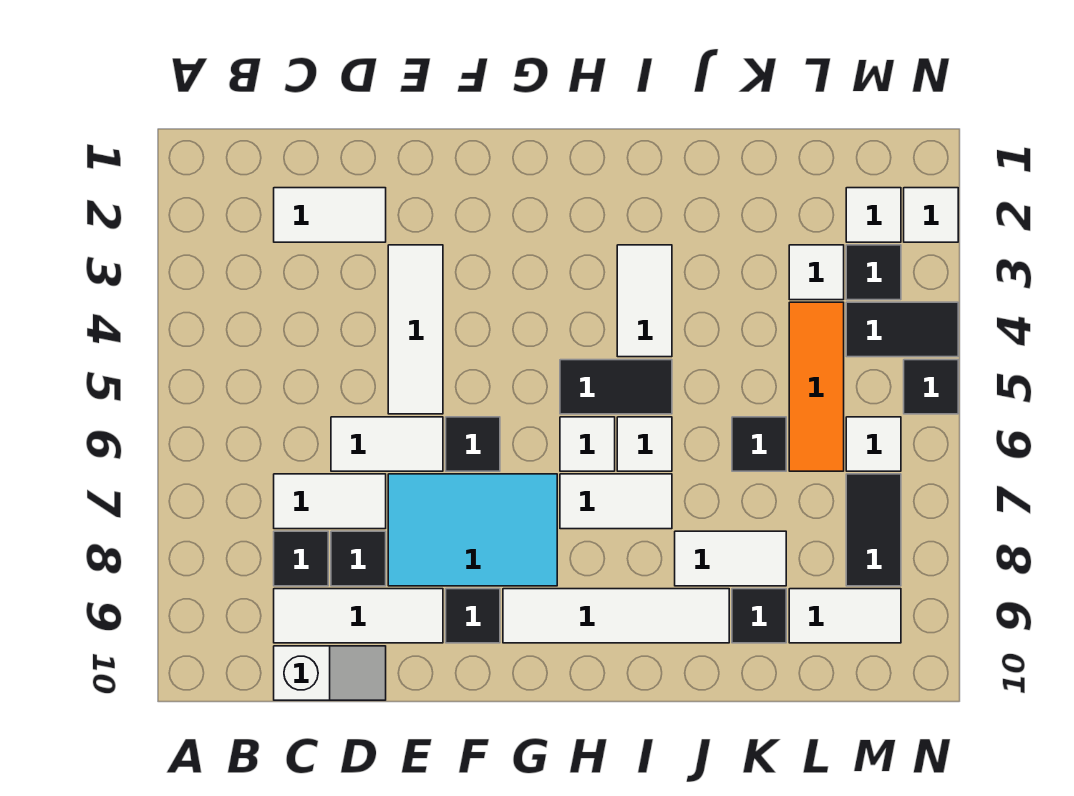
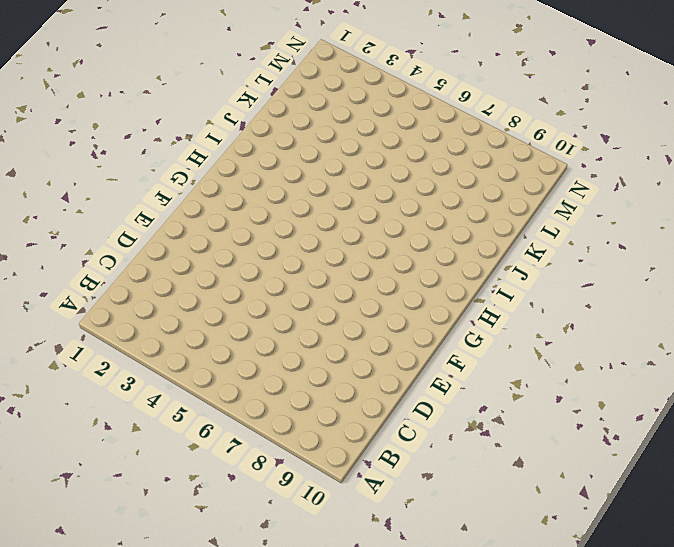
none -> white 1x2 tile [274,188,386,242]
none -> white 1x2 tile [274,474,386,529]
none -> black 1x1 tile [274,531,328,586]
none -> white 1x3 tile [274,589,443,643]

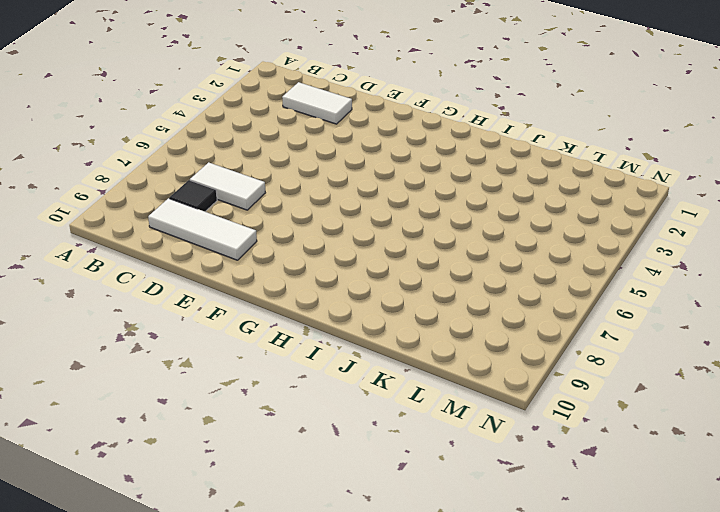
none -> white 1x2 slope [274,646,386,700]
none -> white 1x2 tile [331,417,443,471]
none -> black 1x1 tile [331,531,386,586]
none -> white 1x3 tile [388,245,443,414]

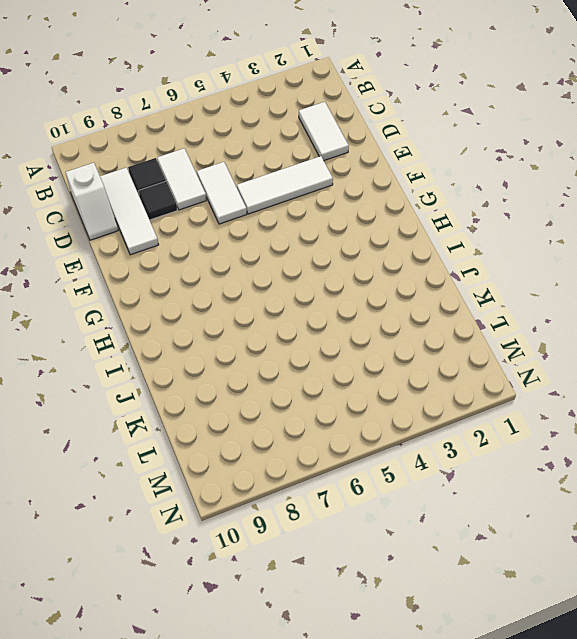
none -> cyan 2x3 tile [388,474,557,586]
none -> black 1x1 tile [446,417,500,471]
none -> black 1x1 tile [446,589,500,643]
none -> white 1x4 tile [503,589,729,643]

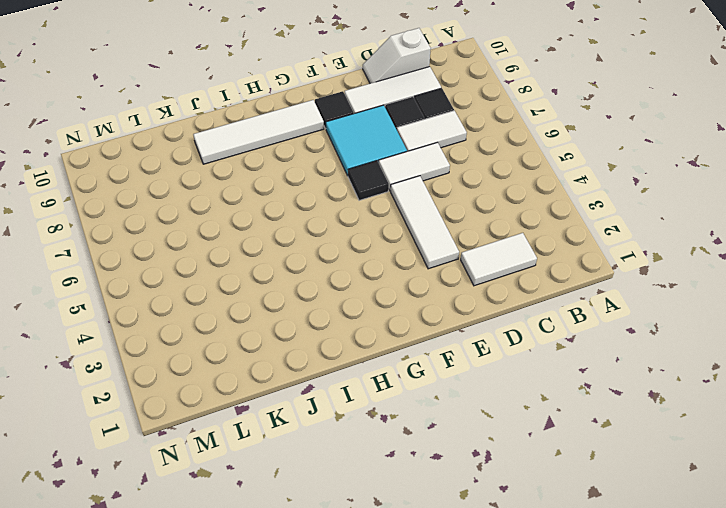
cyan 2x2 tile [326,105,407,176] -> cyan 2x3 tile [388,474,557,586]
none -> black 1x2 tile [560,360,672,414]
none -> white 1x1 tile [560,417,615,471]
none -> white 1x2 tile [560,474,672,529]
none -> white 1x2 tile [617,245,672,357]

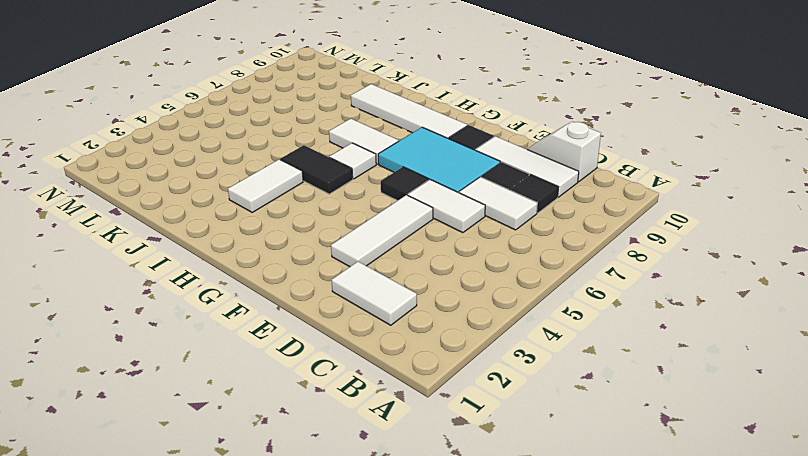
none -> white 1x1 tile [617,417,672,471]
none -> white 1x2 tile [675,531,786,586]
none -> black 1x1 tile [732,417,786,471]
none -> black 1x1 tile [732,589,786,643]

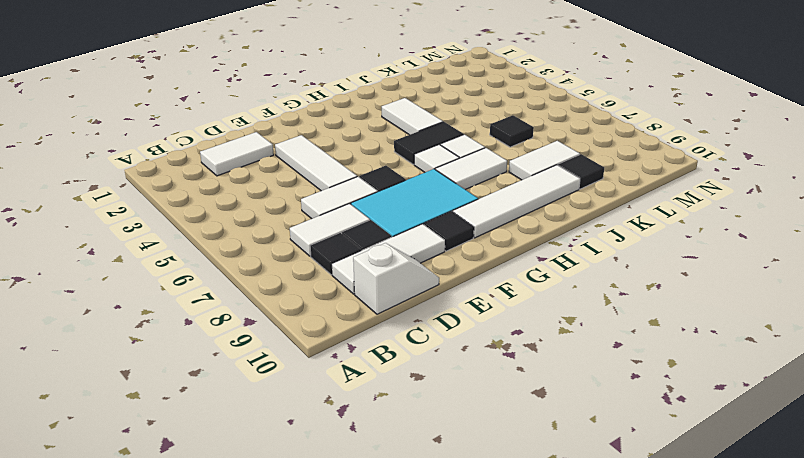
none -> white 1x1 tile [789,245,844,300]
none -> orange 1x3 tile [789,302,844,471]
none -> white 1x2 tile [789,589,901,643]
none -> white 1x1 tile [846,188,901,242]

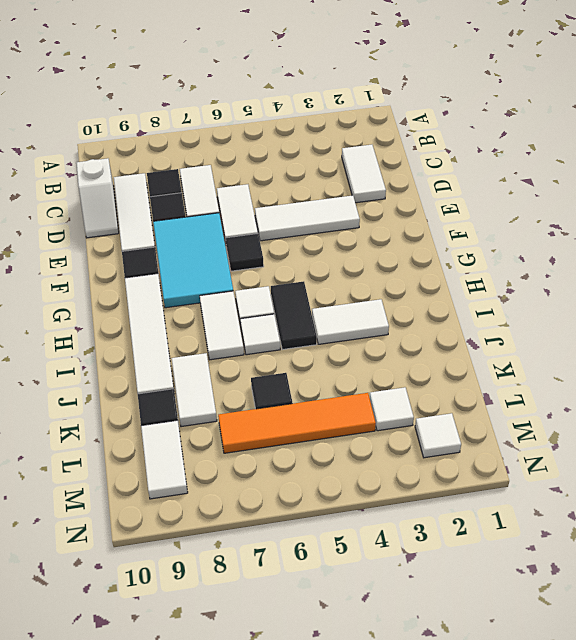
orange 1x4 tile [218,393,376,453] -> orange 1x3 tile [789,302,844,471]
none -> black 1x1 tile [846,245,901,300]
none -> black 1x2 tile [846,302,958,357]
none -> white 1x1 tile [846,417,901,471]
none -> black 1x2 tile [846,474,901,586]

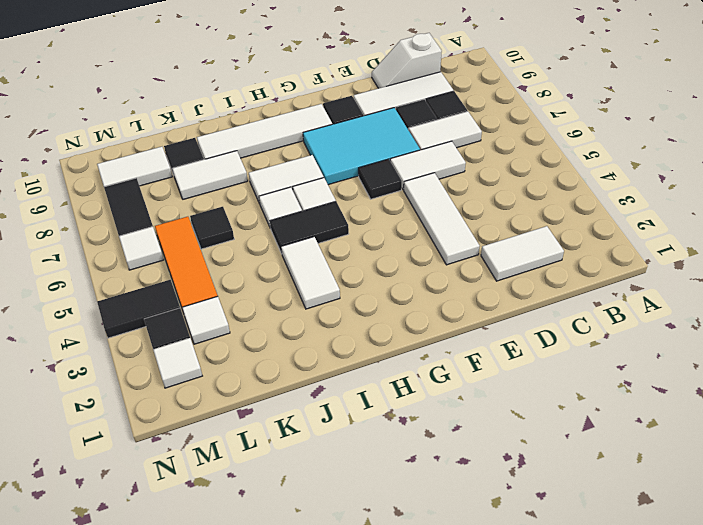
none -> white 1x1 tile [904,188,958,242]
none -> black 1x1 tile [904,360,958,414]

